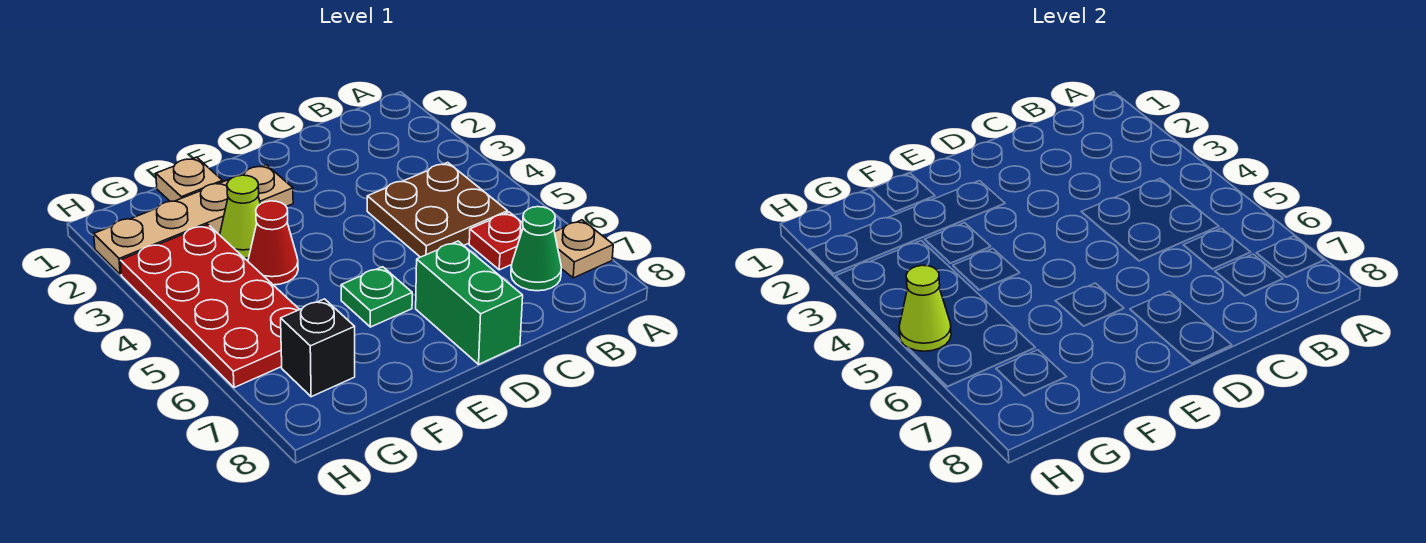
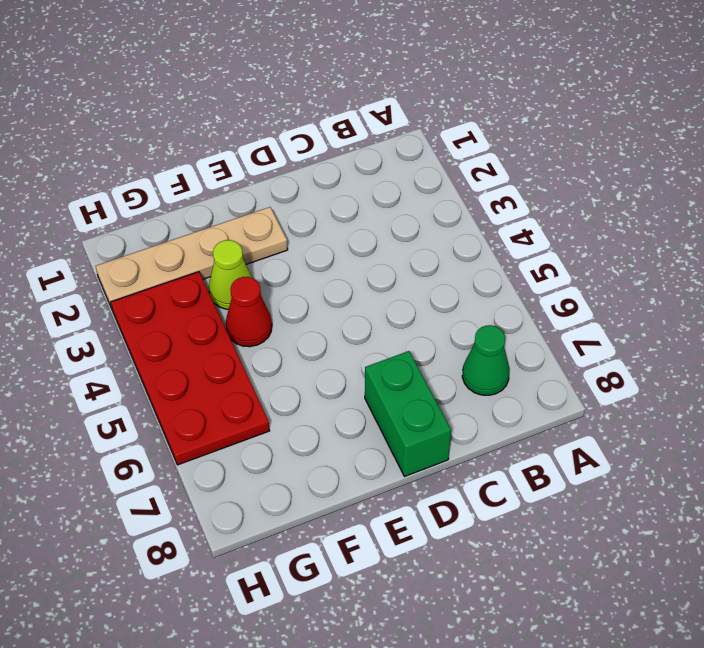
none -> tan 1x1 plate [555,220,613,278]
none -> brown 2x2 plate [367,163,508,257]
none -> red 1x1 plate [469,212,523,270]

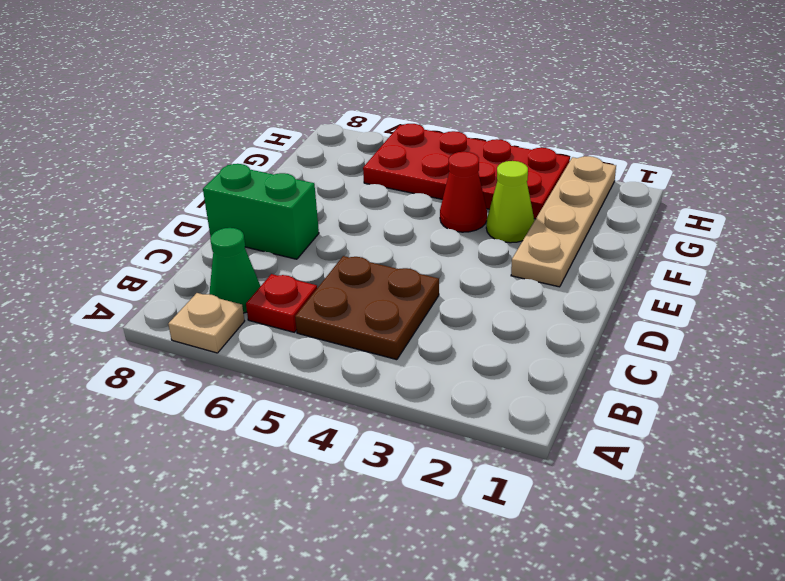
none -> green 1x1 plate [341,267,412,327]
none -> tan 1x1 plate [156,157,223,201]
none -> black 1x1 brick [281,299,355,397]

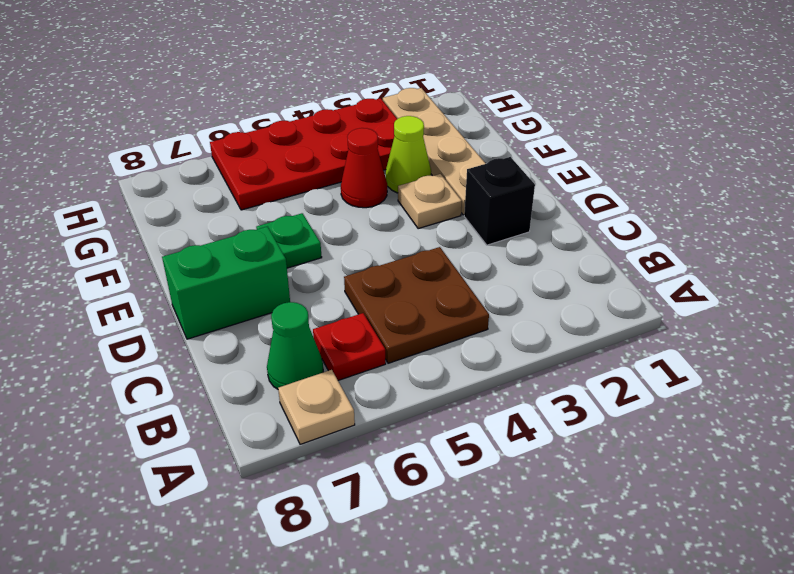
black 1x1 brick [464,157,535,245] -> black 1x1 brick moved to [281,299,355,397]
tan 1x1 plate [398,174,462,229] -> tan 1x1 plate moved to [156,157,223,201]
none -> lime 1x1 cone [899,265,951,351]

